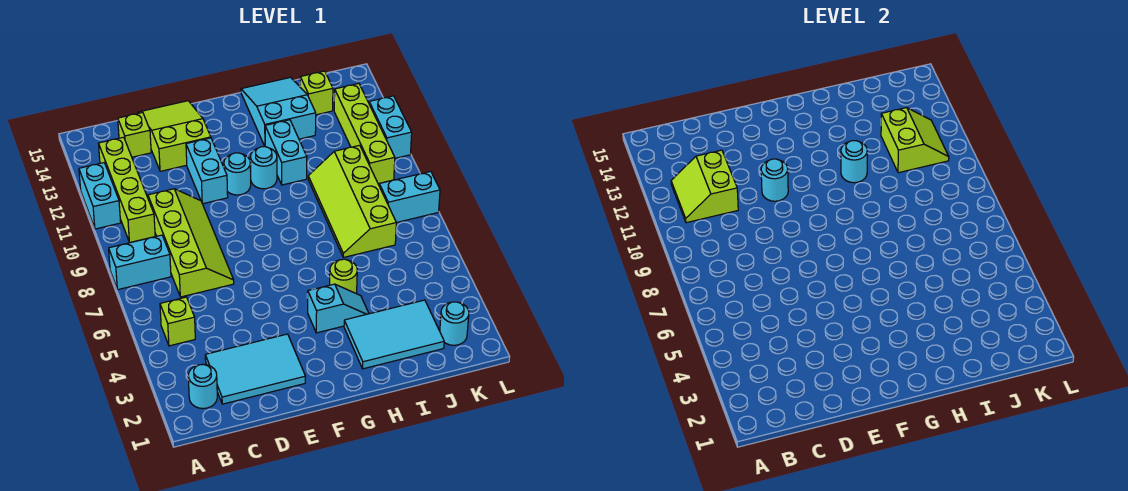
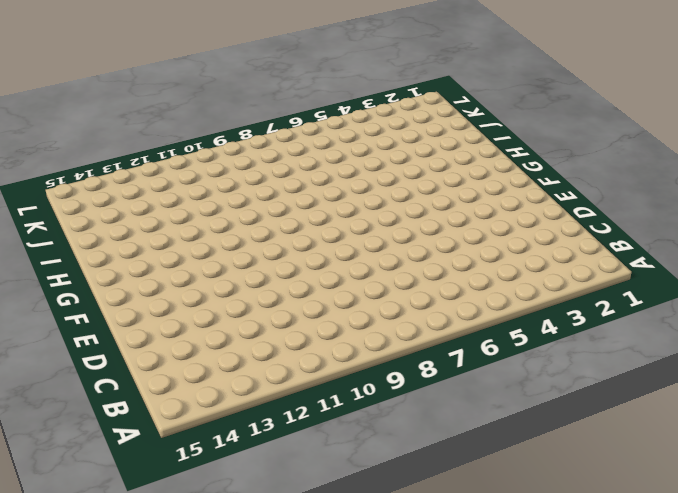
none -> cyan 1x2 brick [109,235,171,290]
none -> cyan 1x2 brick [79,163,121,229]
none -> cyan 1x1 round brick [188,364,217,409]

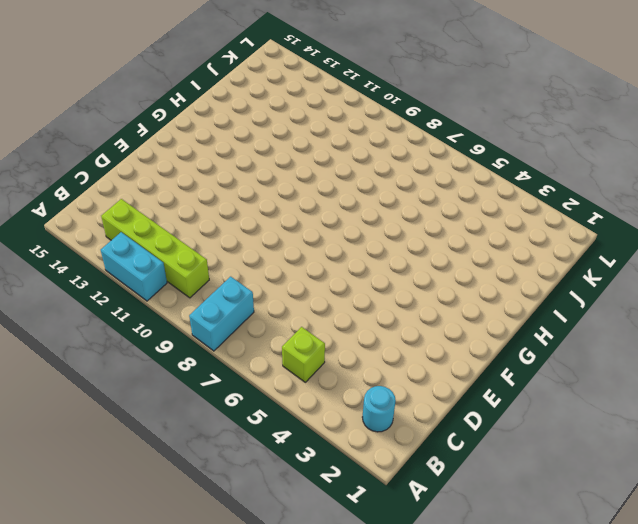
none -> cyan 2x3 tile [205,334,305,404]
none -> lime 2x4 slope [148,189,234,297]
none -> lime 1x1 brick [118,112,151,157]

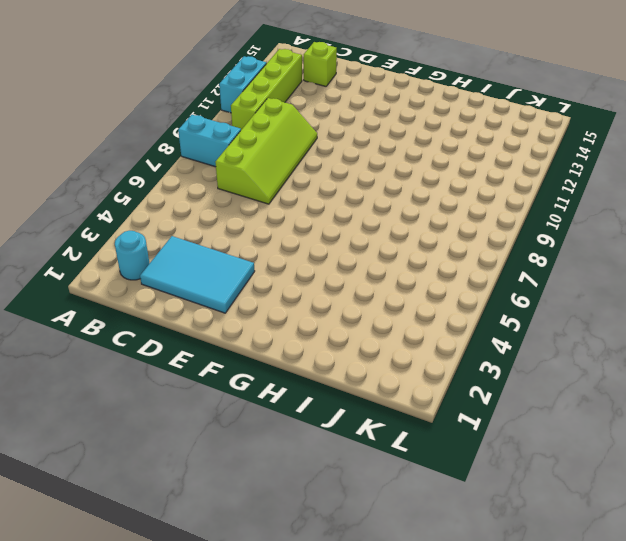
none -> lime 1x1 brick [160,297,195,346]
none -> lime 2x3 slope [138,101,211,171]
none -> cyan 1x2 brick [186,138,228,204]

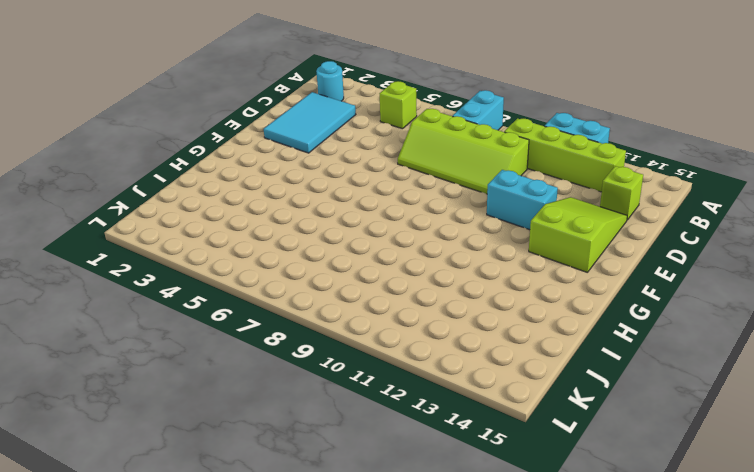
lime 2x3 slope [529,197,627,273] -> lime 2x3 slope turned to [138,101,211,171]
none -> cyan 1x1 round brick [224,153,251,195]
none -> cyan 1x2 slope [308,284,369,333]
none -> cyan 1x1 round brick [250,147,277,189]

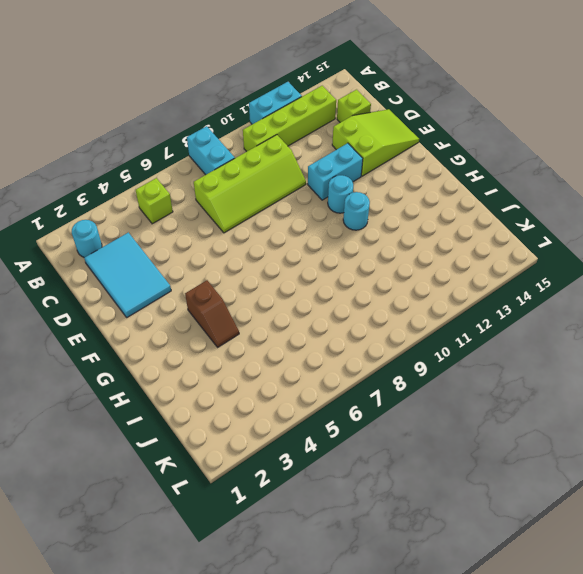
brown 1x2 slope [185,280,239,347] -> cyan 1x2 slope [308,284,369,333]
none -> cyan 2x3 tile [344,300,444,369]
none -> lime 1x1 round brick [330,259,357,293]
none -> cyan 1x2 brick [265,120,307,185]

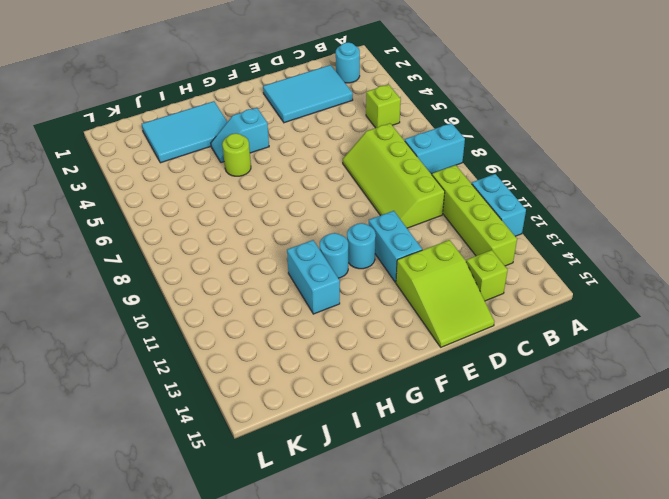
none -> cyan 2x3 slope [241,77,316,146]
none -> lime 2x4 slope [308,145,396,257]
none -> lime 1x1 brick [300,71,333,115]

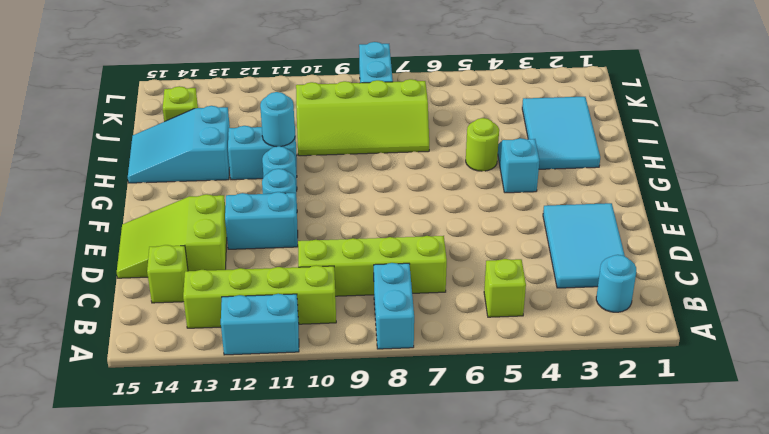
none -> cyan 1x1 round brick [440,302,469,345]
none -> lime 1x4 brick [334,84,395,184]
none -> cyan 1x2 brick [369,96,412,158]

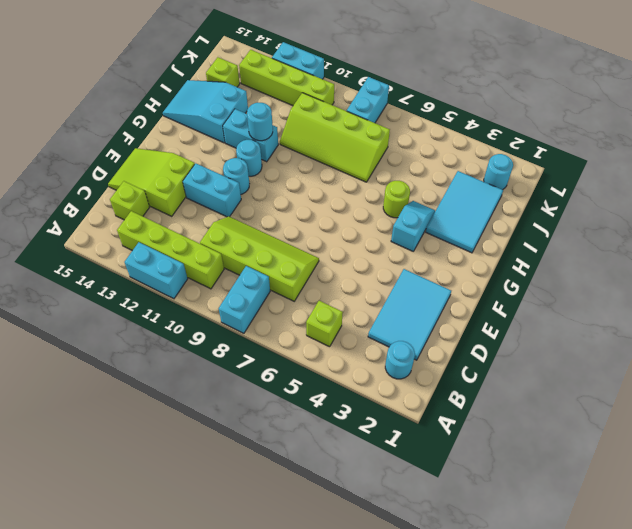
none -> lime 2x2 slope [671,150,738,223]
none -> cyan 1x1 round brick [761,159,788,201]
none -> lime 2x2 slope [881,108,949,173]

